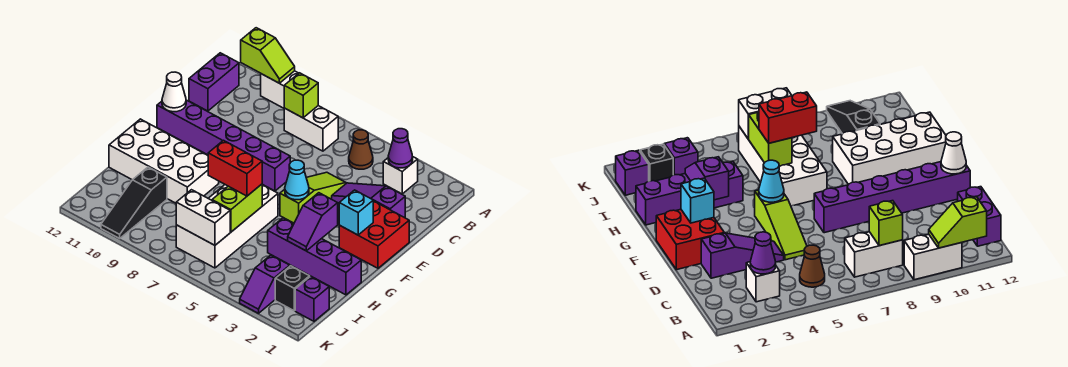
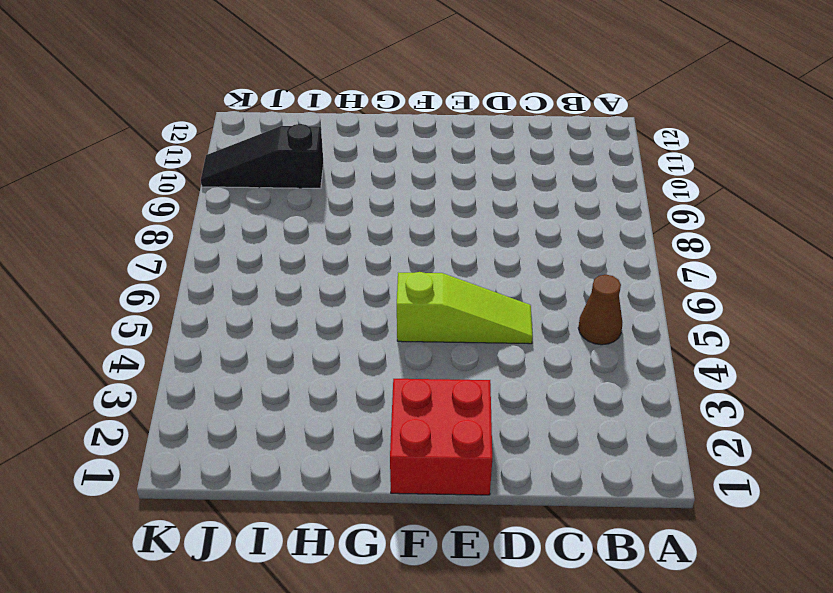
none -> white 1x2 brick [261,71,299,108]
none -> white 1x1 brick [383,157,418,194]
none -> white 1x2 brick [284,106,338,151]

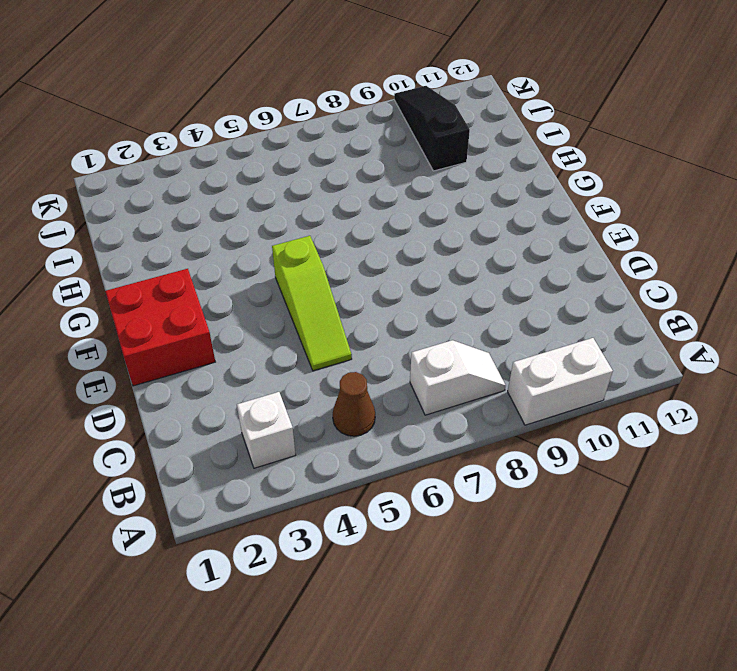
white 1x2 slope [410,340,506,415] -> white 1x2 brick [284,106,338,151]
none -> purple 1x2 brick [189,53,239,111]
none -> purple 1x3 slope [332,183,405,218]
none -> purple 1x6 brick [157,100,290,191]

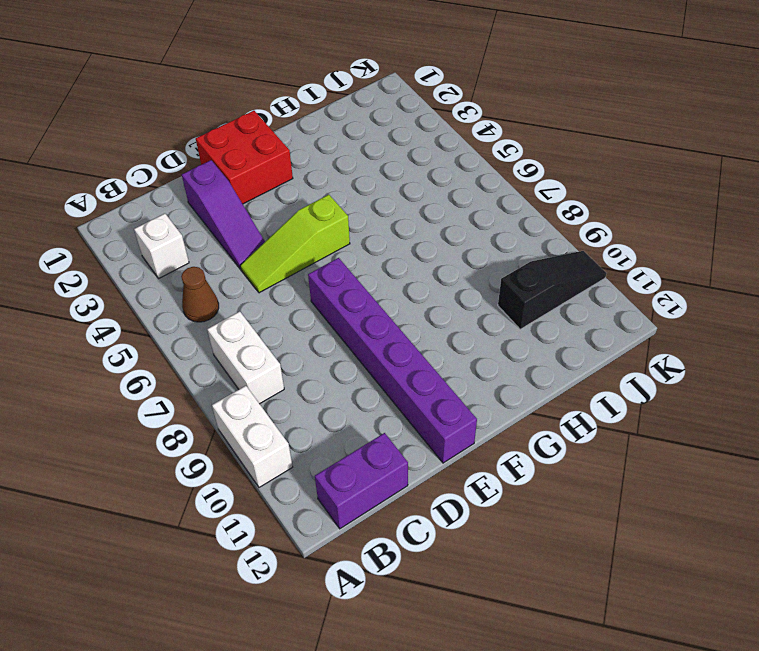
none -> white 2x4 brick [176,185,278,268]
none -> white 2x4 brick [109,119,219,203]
none -> purple 1x4 brick [268,218,361,295]

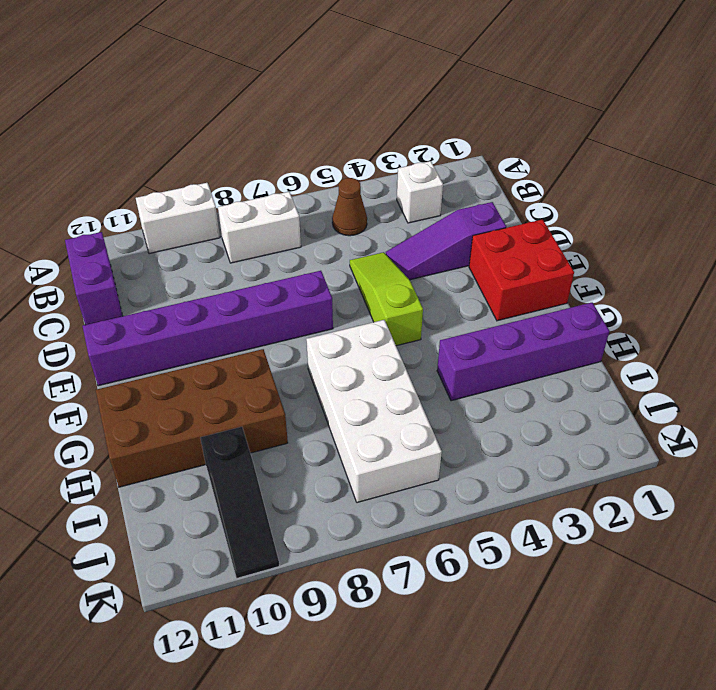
brown 2x4 brick [96,349,288,487] -> white 2x4 brick [109,119,219,203]
none -> purple 1x1 brick [295,277,329,321]
none -> black 1x1 brick [275,266,310,311]
none -> purple 1x2 slope [240,255,290,313]

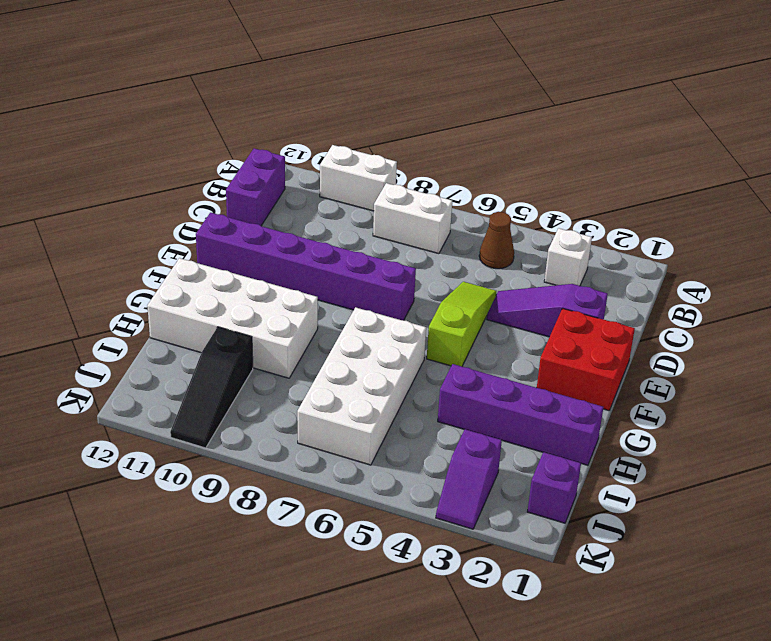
none -> black 1x1 brick [275,266,310,311]
none -> lime 1x2 slope [241,28,295,83]
none -> purple 1x1 cone [388,129,413,168]

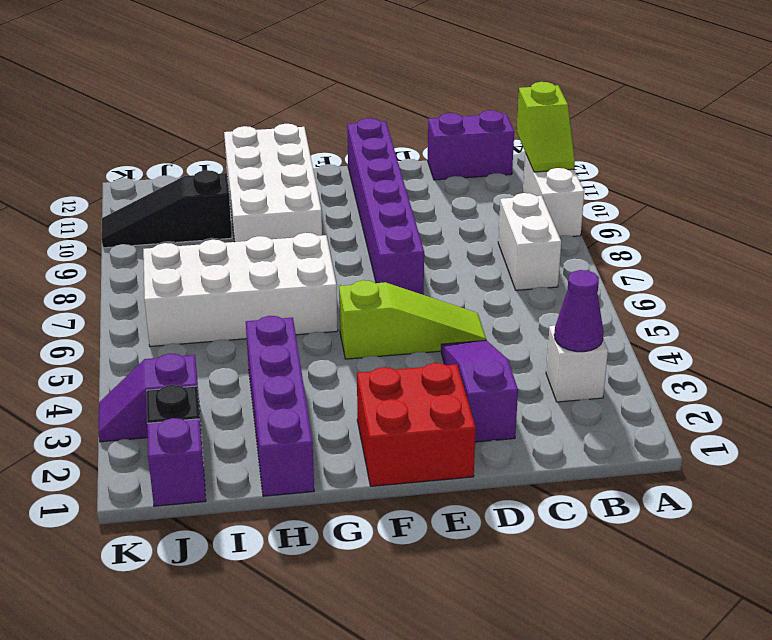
none -> brown 1x1 cone [349,130,373,169]
none -> lime 1x1 brick [284,73,318,118]
none -> white 1x1 cone [162,72,186,112]

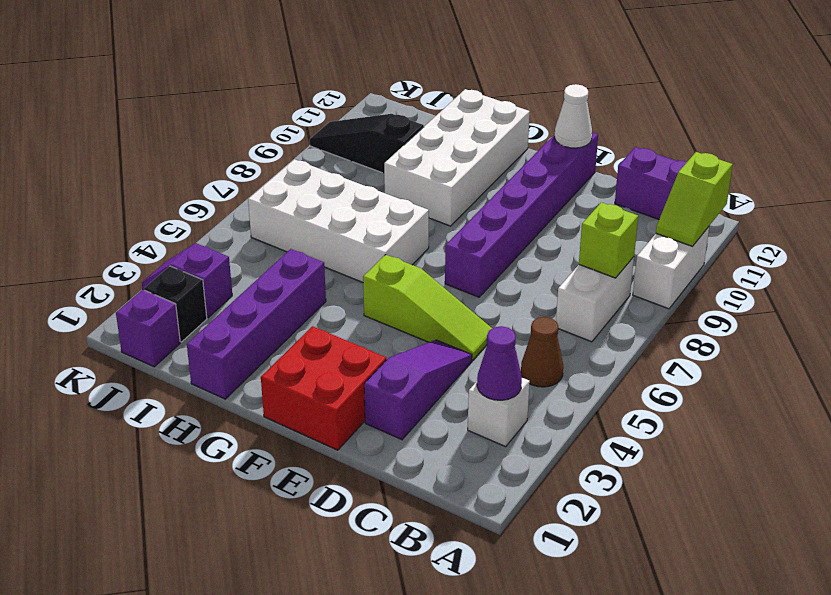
none -> cyan 1x1 brick [339,190,373,235]
none -> cyan 1x1 cone [285,160,309,200]
none -> purple 1x2 slope [288,193,338,251]

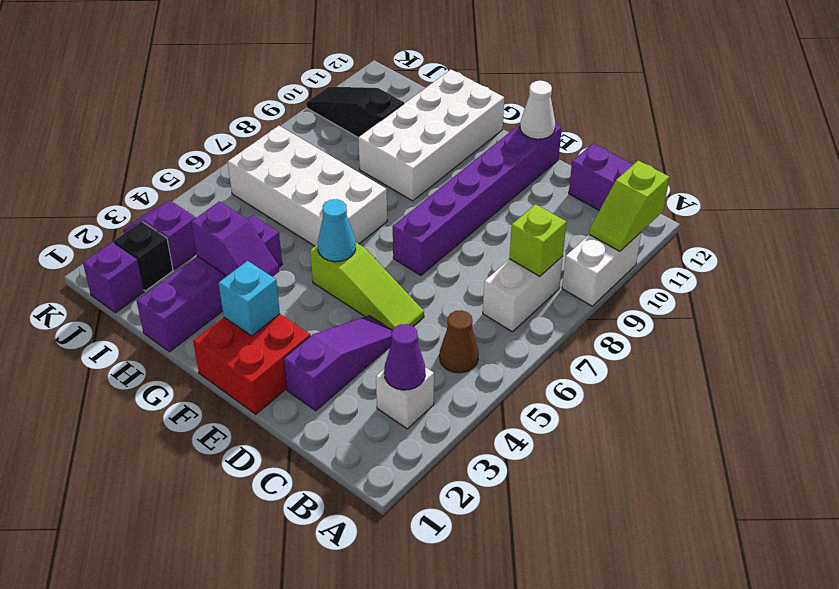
purple 1x2 slope [191,201,279,277] -> purple 1x2 slope turned to [288,193,338,251]
none -> lime 1x2 brick [212,184,262,232]
none -> white 1x2 brick [176,190,230,245]
none -> red 1x2 brick [208,140,262,196]

